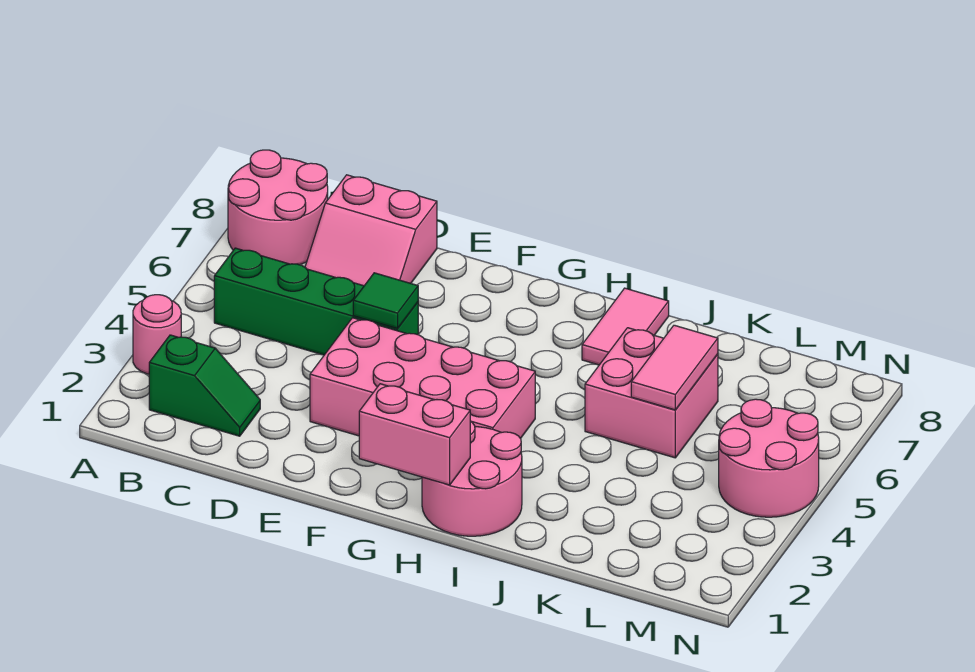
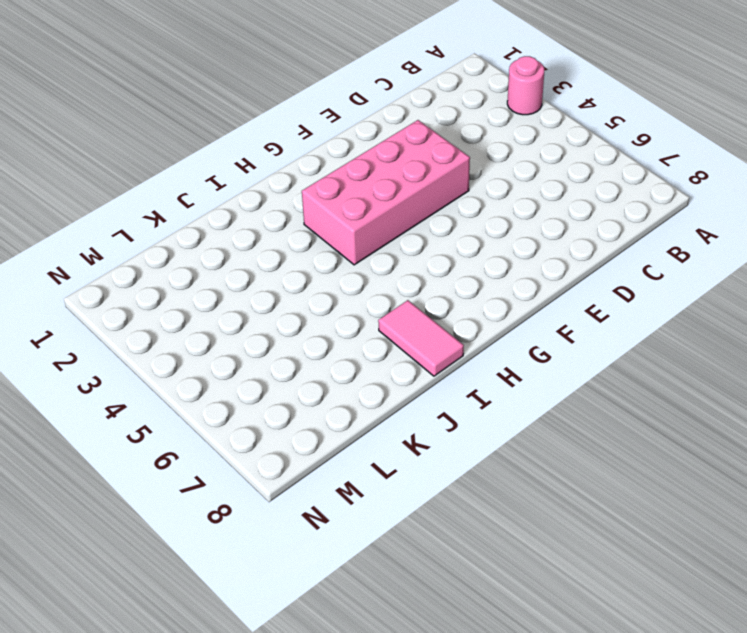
none -> pink 2x2 round brick [228,150,328,265]
none -> green 1x2 slope [149,335,260,436]
none -> green 1x4 brick [214,248,418,355]

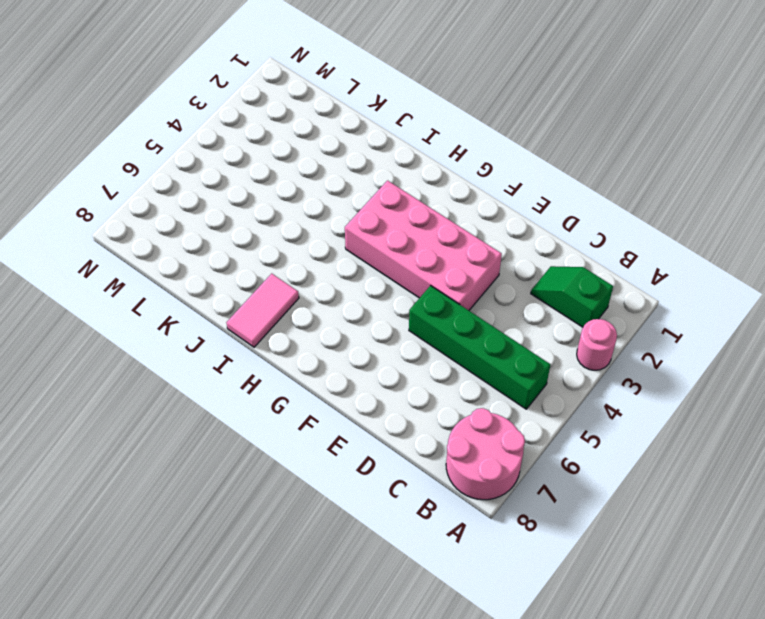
none -> pink 2x2 slope [305,175,437,286]
none -> pink 2x2 round brick [422,421,522,536]
none -> pink 2x2 brick [585,328,718,458]

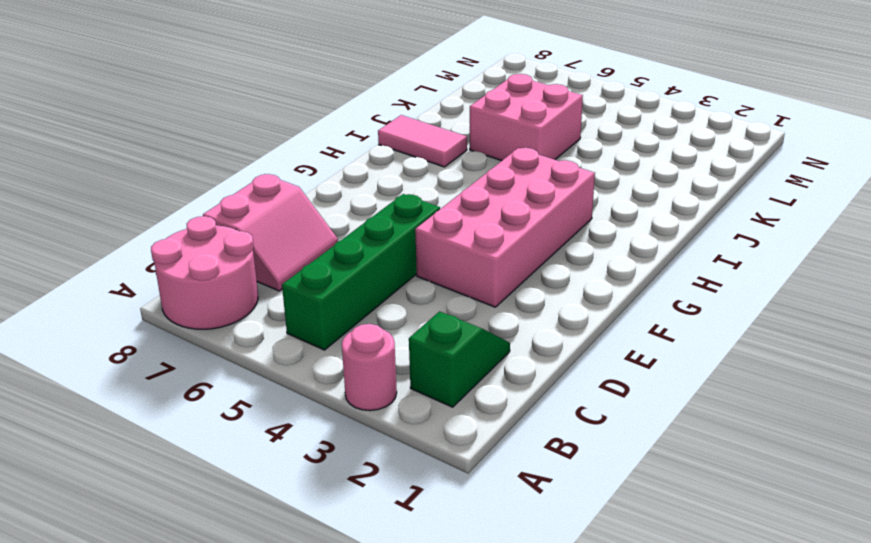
none -> pink 2x2 round brick [422,421,522,536]
none -> pink 2x2 round brick [719,399,819,517]
none -> green 1x1 tile [353,273,418,329]

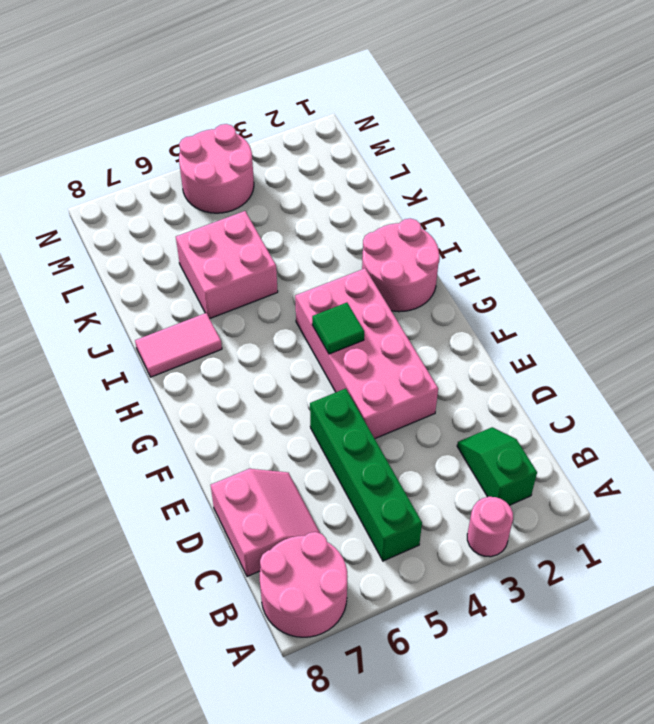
green 1x1 tile [312,303,364,354] -> green 1x1 tile moved to [353,273,418,329]
none -> pink 1x2 brick [359,384,470,485]
none -> pink 1x2 tile [631,325,718,410]

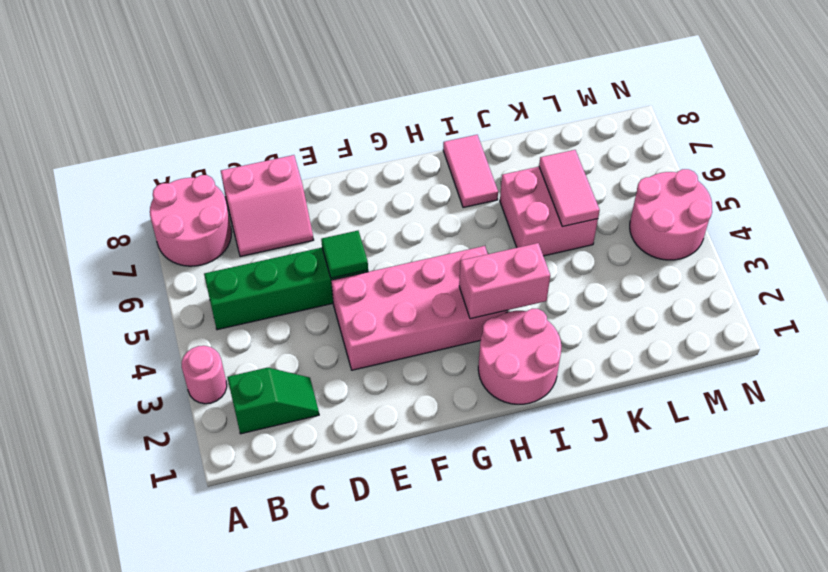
pink 1x2 brick [459,243,550,319] -> pink 1x2 brick moved to [359,384,470,485]

